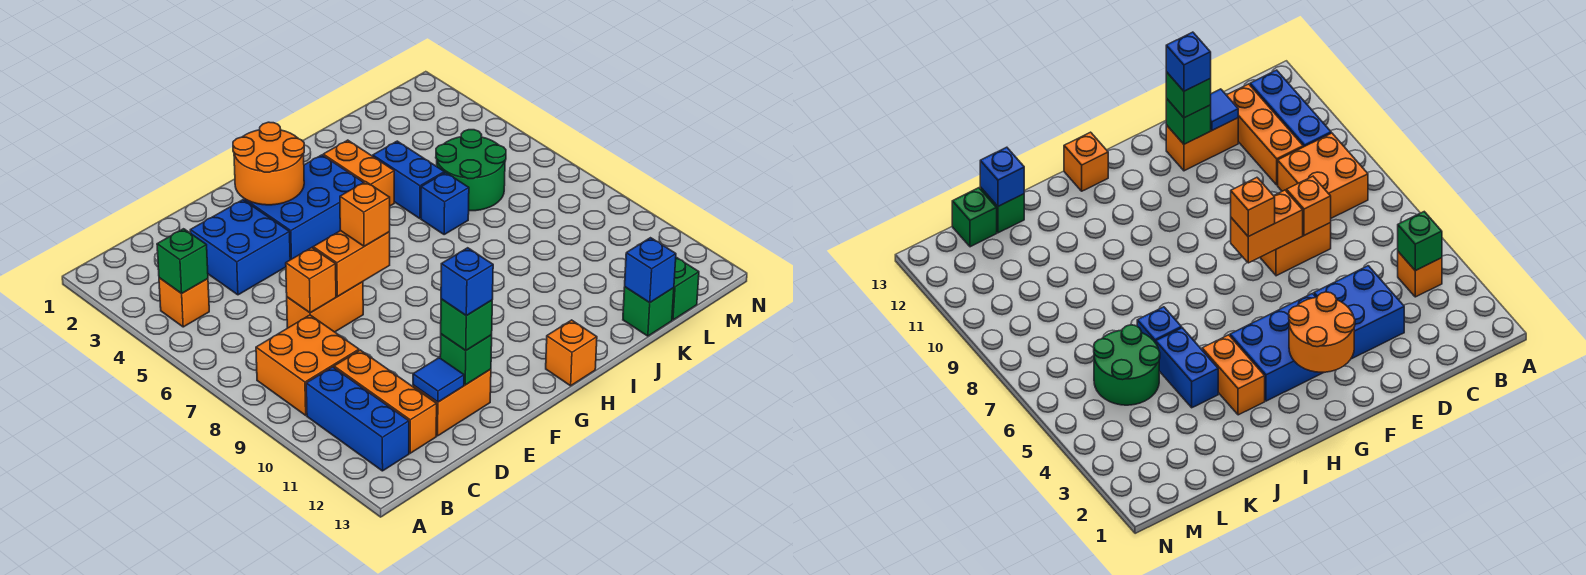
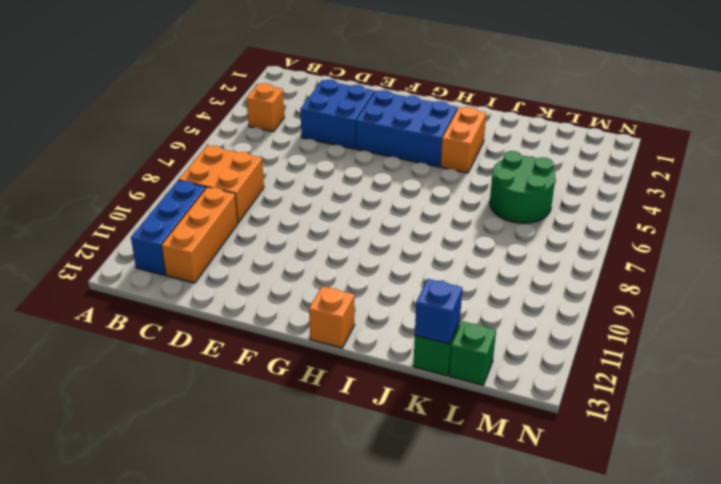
none -> orange 1x2 brick [287,282,363,332]
none -> orange 1x2 brick [413,369,491,436]
none -> blue 1x2 brick [373,141,444,219]

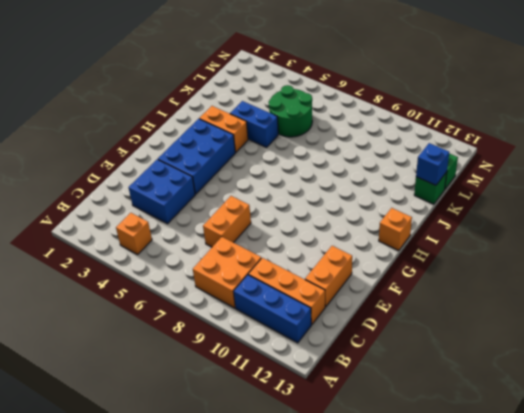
none -> blue 1x1 brick [421,173,469,234]
none -> green 1x1 brick [157,229,208,294]
none -> orange 1x1 brick [286,248,336,313]

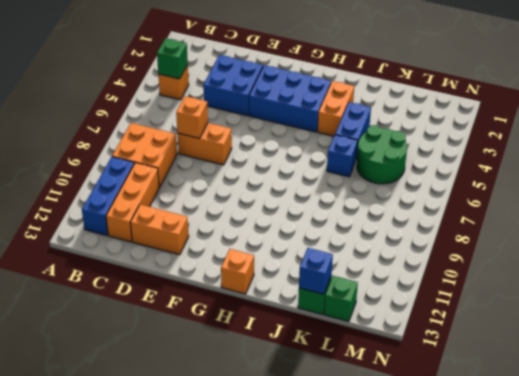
none -> blue 1x1 tile [413,358,464,402]
none -> orange 1x2 brick [313,231,390,297]
none -> green 1x1 brick [440,334,492,385]

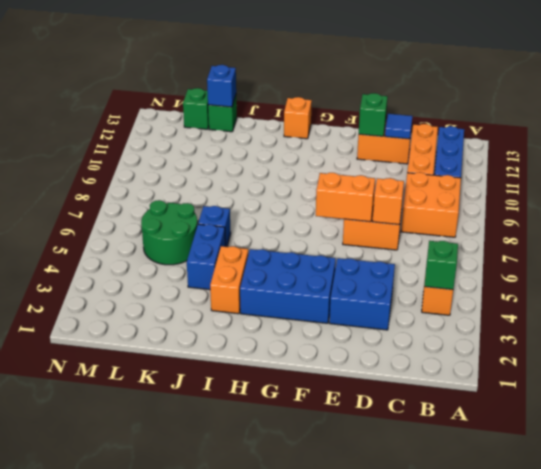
none -> orange 2x2 round brick [233,122,304,205]
none -> green 1x1 brick [441,299,492,350]
none -> orange 1x1 brick [340,182,390,246]

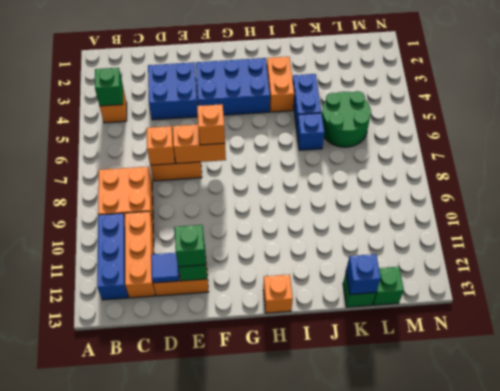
none -> orange 2x2 round brick [233,122,304,205]
none -> blue 1x1 brick [441,248,493,316]

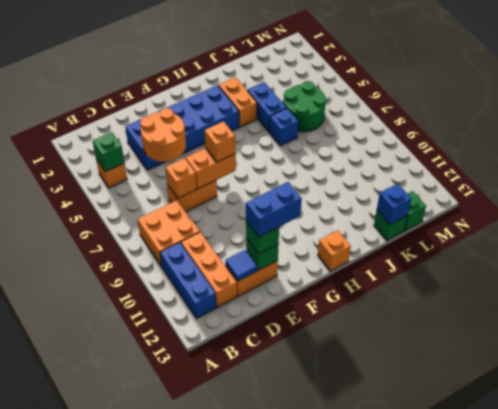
orange 2x2 round brick [140,108,186,162] -> orange 2x2 round brick moved to [233,122,304,205]
blue 1x2 brick [246,182,302,237] -> blue 1x1 brick [441,248,493,316]

